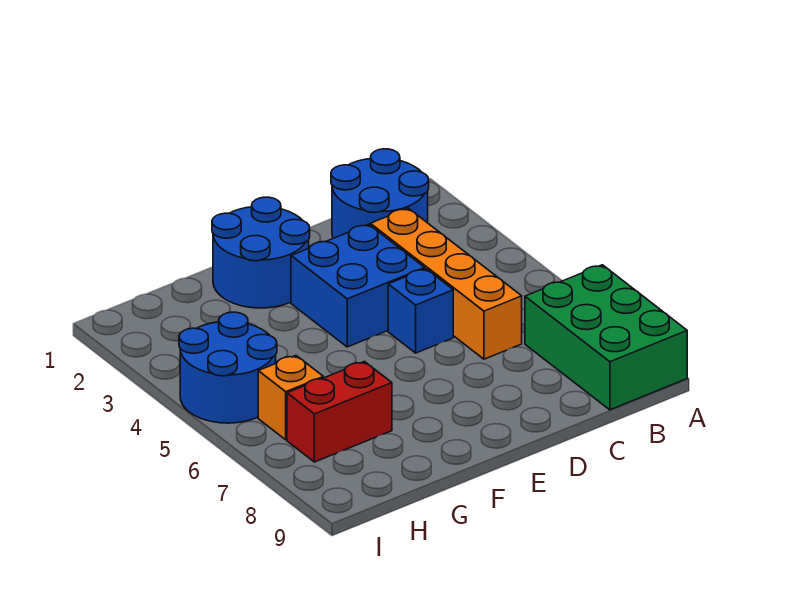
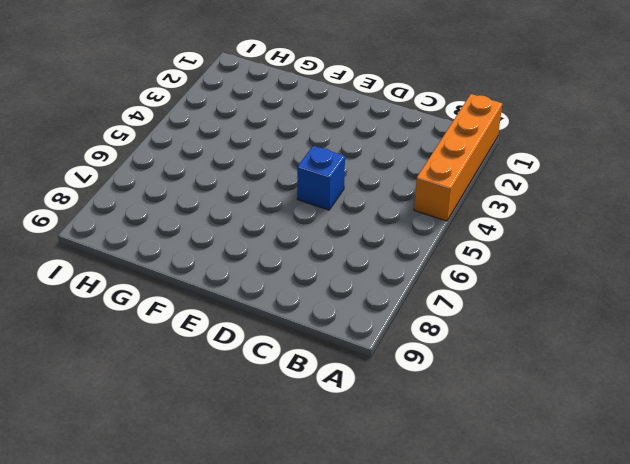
orange 1x4 brick [414,94,502,221] -> orange 1x4 brick moved to [370,208,522,359]
none -> green 2x3 brick [525,265,687,410]
none -> blue 2x2 round brick [331,149,429,238]

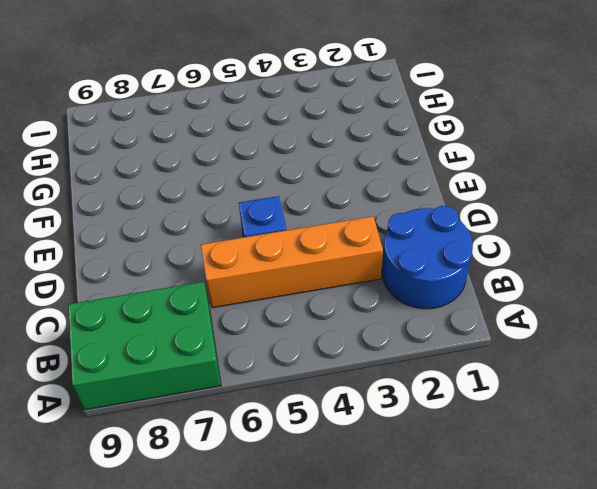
none -> blue 2x2 brick [291,224,425,347]
none -> blue 2x2 round brick [212,197,310,308]

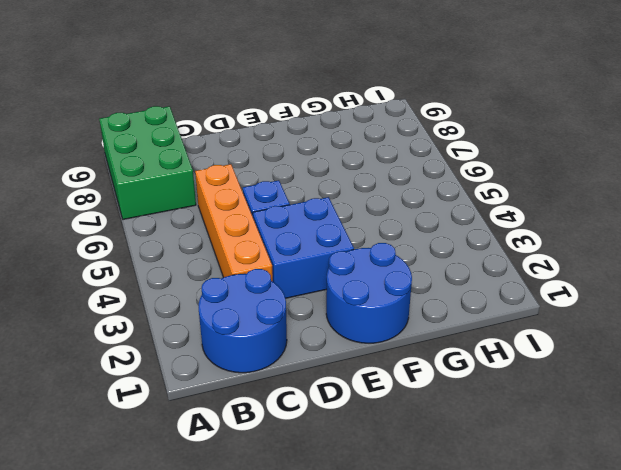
none -> red 1x2 brick [287,362,392,462]
none -> blue 2x2 round brick [179,312,277,423]

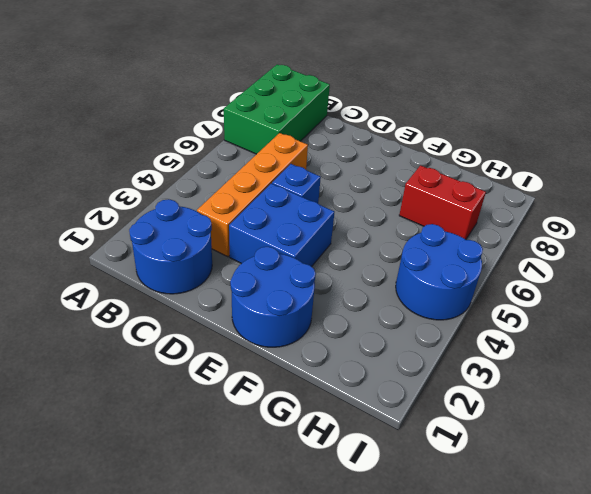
none -> orange 1x1 brick [258,356,323,440]

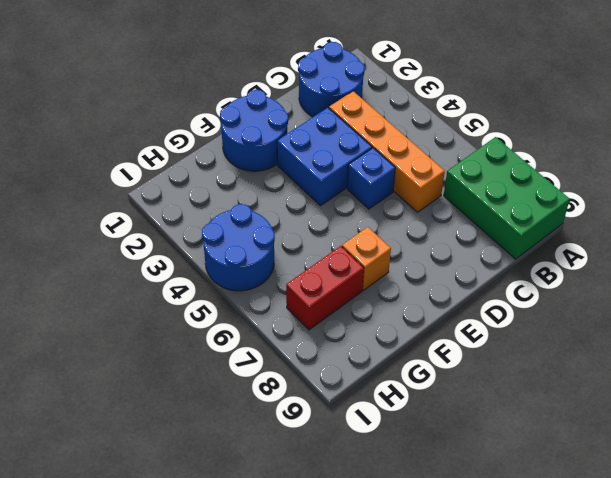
orange 1x1 brick [342,227,391,290] -> orange 1x1 brick moved to [258,356,323,440]

